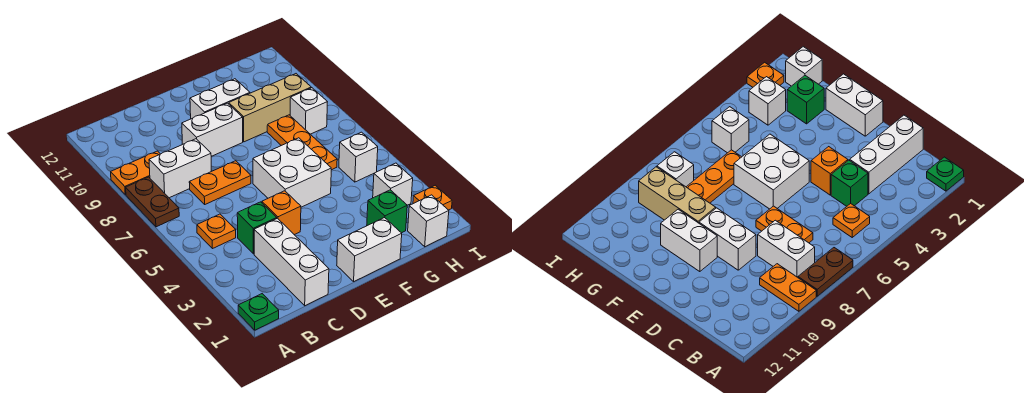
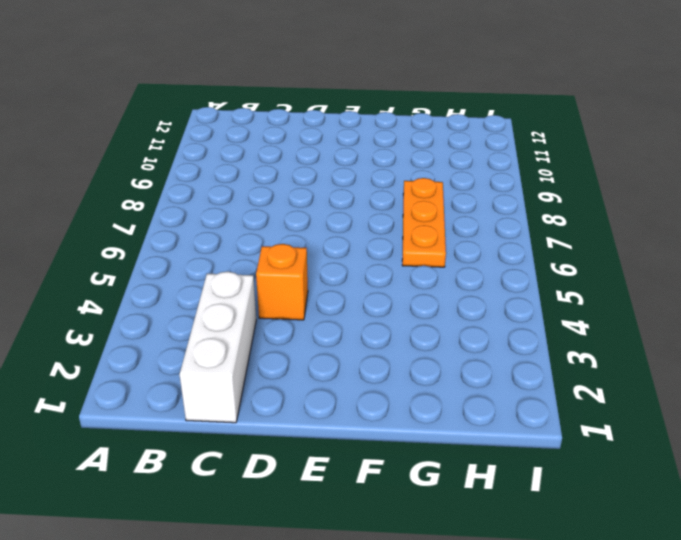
none -> green 1x1 plate [238,294,279,330]
none -> brown 1x2 plate [126,177,179,227]
none -> orange 1x2 plate [111,151,160,195]

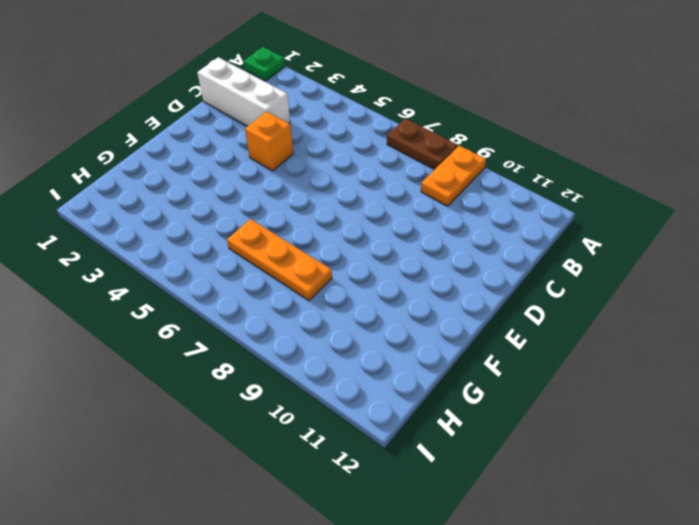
none -> orange 1x1 plate [197,214,236,249]
none -> white 1x2 brick [149,139,211,198]
none -> green 1x1 brick [237,202,277,254]

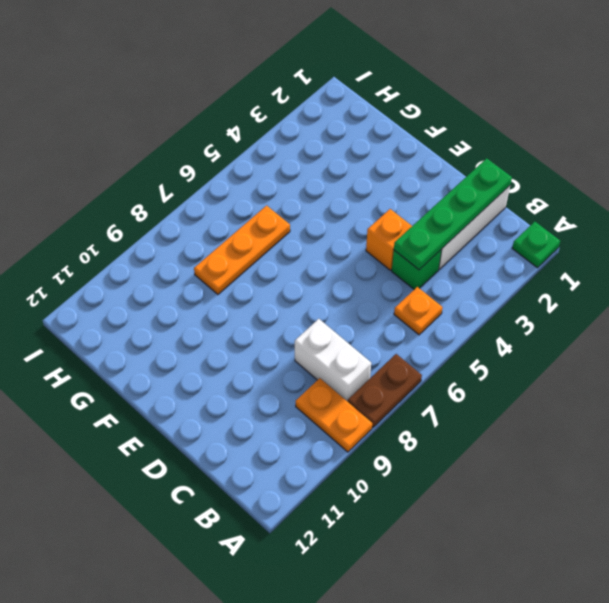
green 1x4 plate [394,158,512,270] -> none
none -> orange 1x2 plate [189,161,251,204]
none -> white 1x2 brick [182,103,243,156]
none -> white 1x2 brick [337,217,402,281]

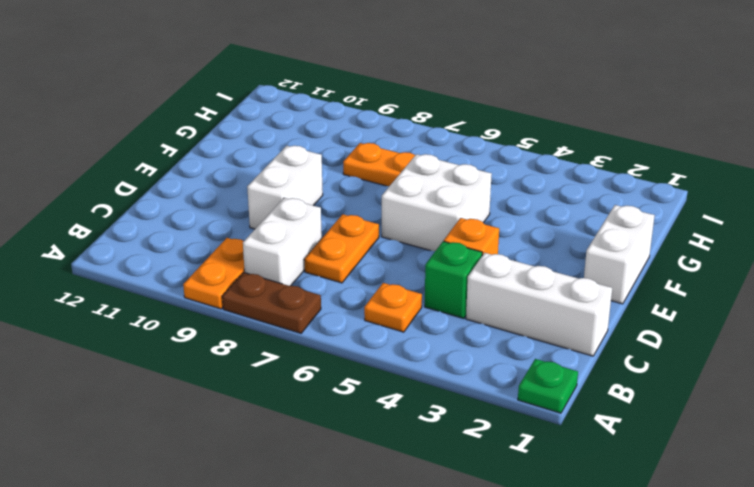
none -> white 1x2 brick [190,79,250,119]
none -> tan 1x3 brick [229,74,311,142]
none -> green 1x1 brick [367,190,407,233]

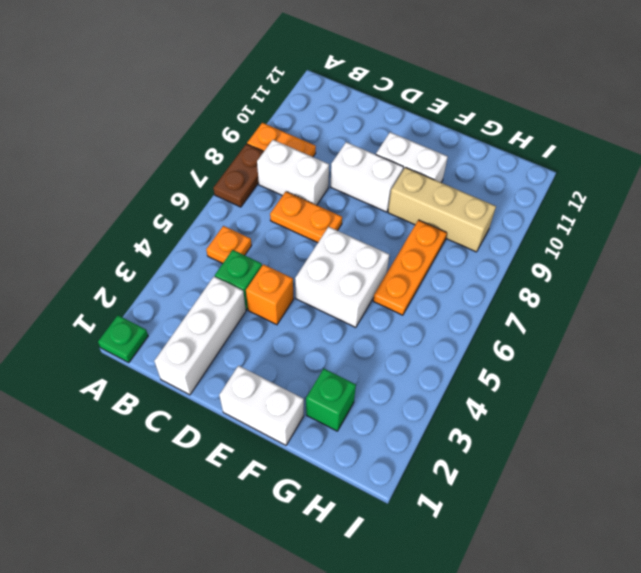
none -> white 1x1 brick [408,195,449,247]
none -> white 1x1 brick [373,163,413,205]
none -> white 1x1 brick [339,132,378,182]

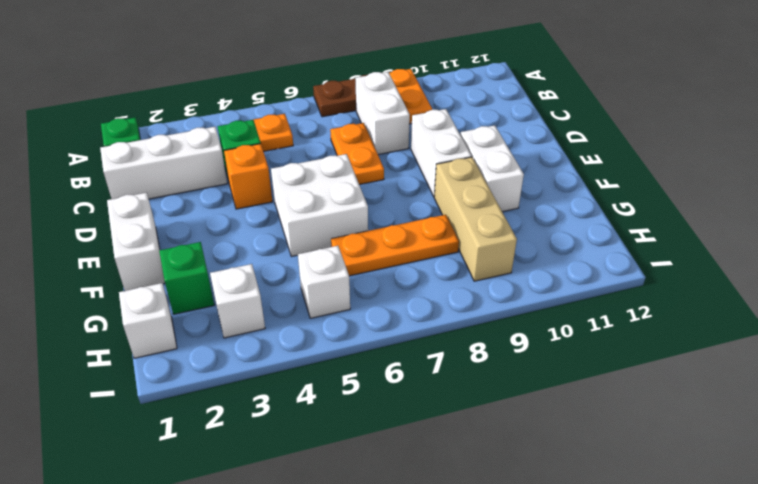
none -> white 1x1 brick [290,88,327,134]
none -> orange 1x1 plate [413,185,452,210]

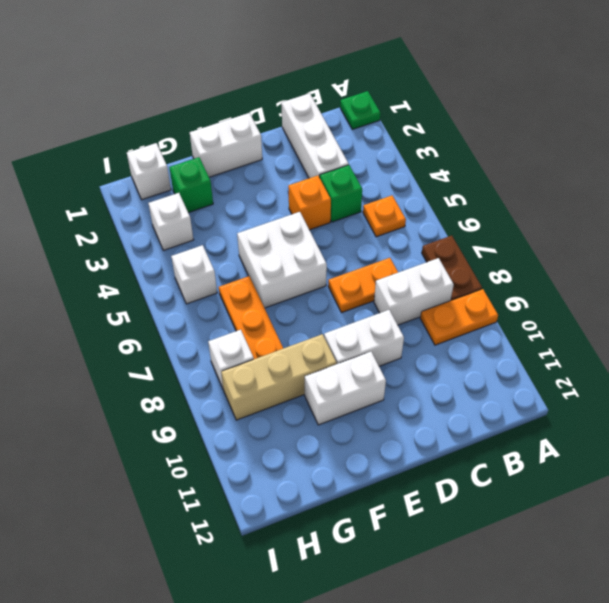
none -> orange 1x1 plate [413,185,452,210]

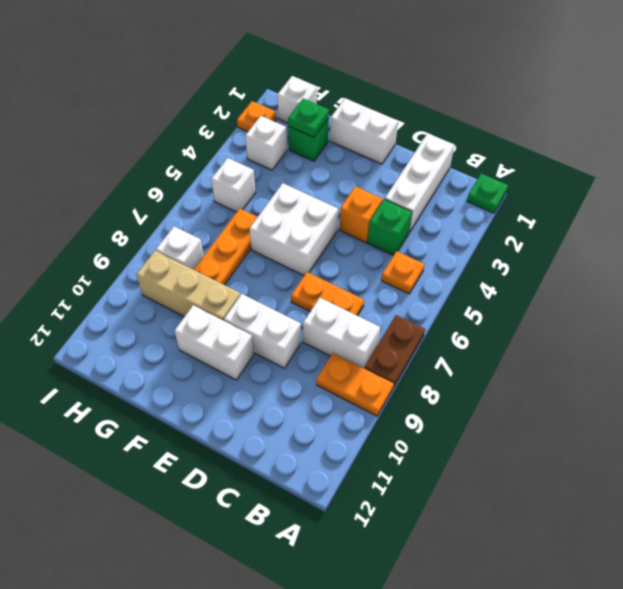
green 1x1 plate [288,98,329,137] -> none

